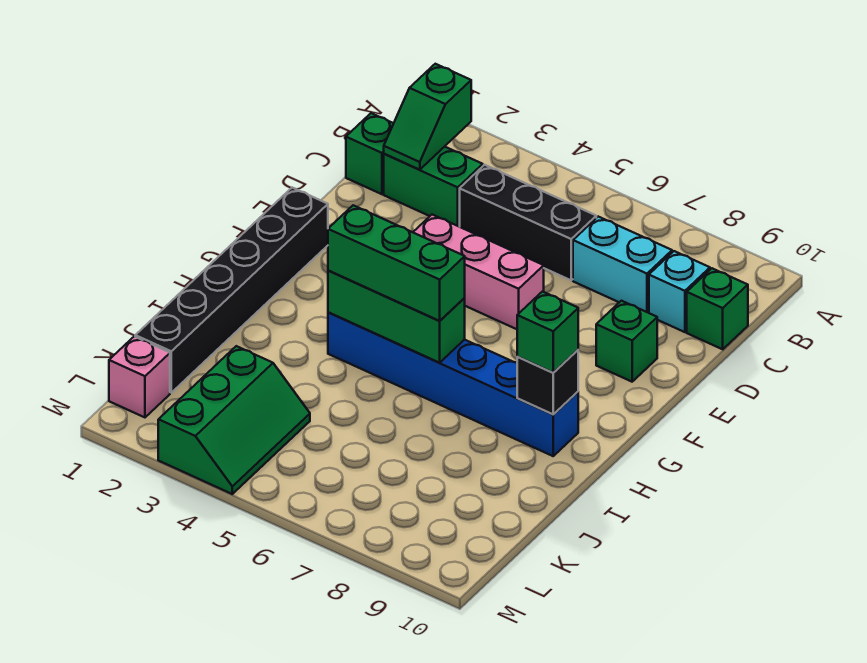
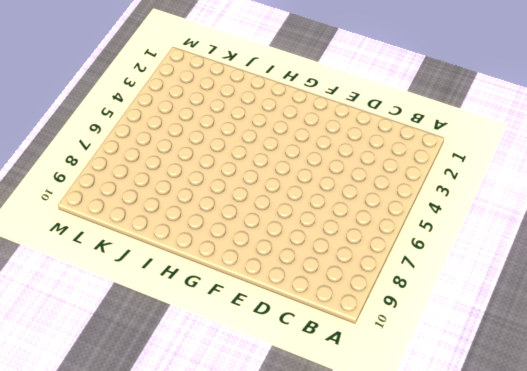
none -> green 1x1 brick [346,113,394,194]
none -> green 1x2 brick [384,147,483,227]
none -> black 1x3 brick [460,165,596,280]

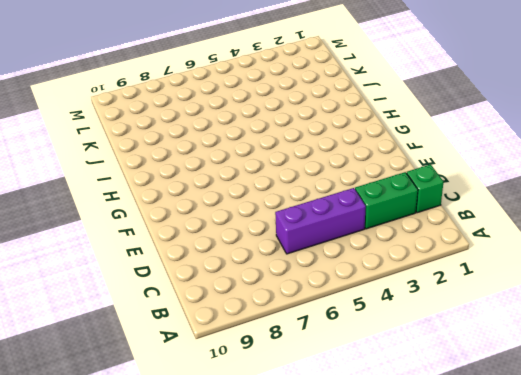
purple 1x3 brick [275,188,366,254] -> black 1x3 brick [460,165,596,280]
none -> cyan 1x2 brick [573,217,672,313]
none -> cyan 1x1 brick [649,251,710,332]
none -> green 1x1 brick [687,268,748,349]

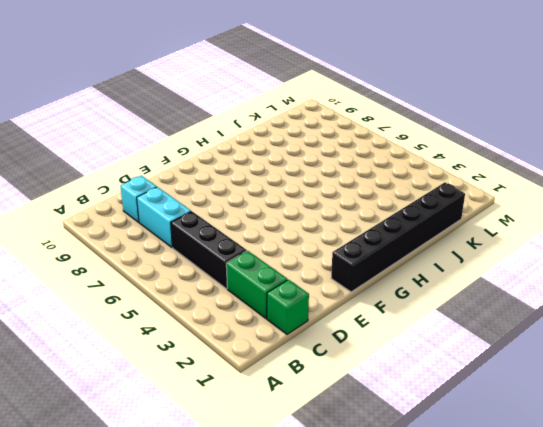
none -> green 1x1 brick [687,268,748,349]
none -> pink 1x3 brick [413,215,544,329]
none -> green 1x1 brick [596,301,657,382]

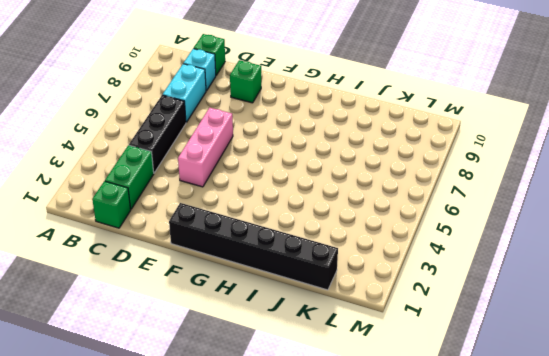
none -> blue 1x6 brick [328,312,578,456]
none -> green 2x3 slope [158,346,310,494]
none -> pink 1x1 brick [109,336,170,417]

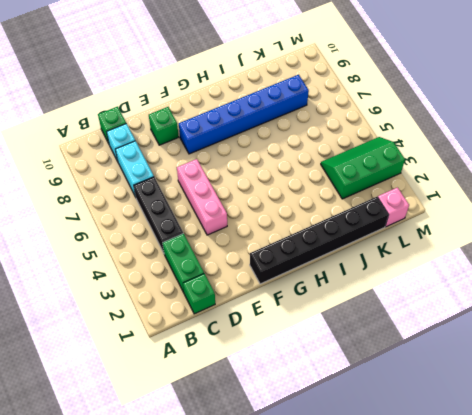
blue 1x6 brick [179,75,309,154] -> blue 1x6 brick turned to [328,312,578,456]
none -> green 1x2 slope [384,64,471,170]
none -> green 1x3 brick [328,270,465,363]
none -> black 1x1 brick [517,350,578,414]

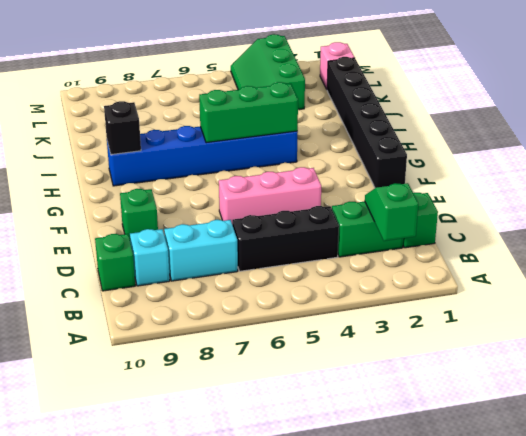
none -> green 1x3 brick [328,205,465,321]
none -> green 1x1 brick [517,292,578,373]

